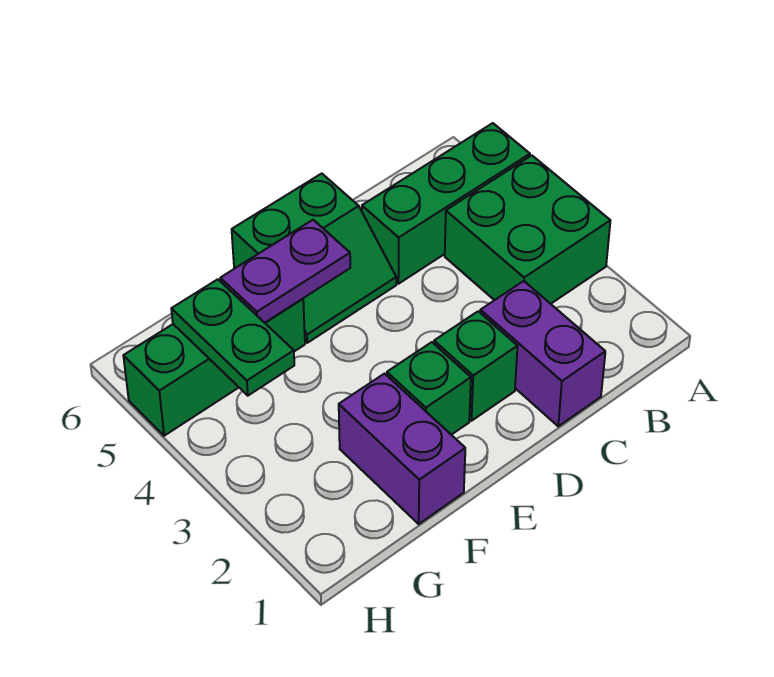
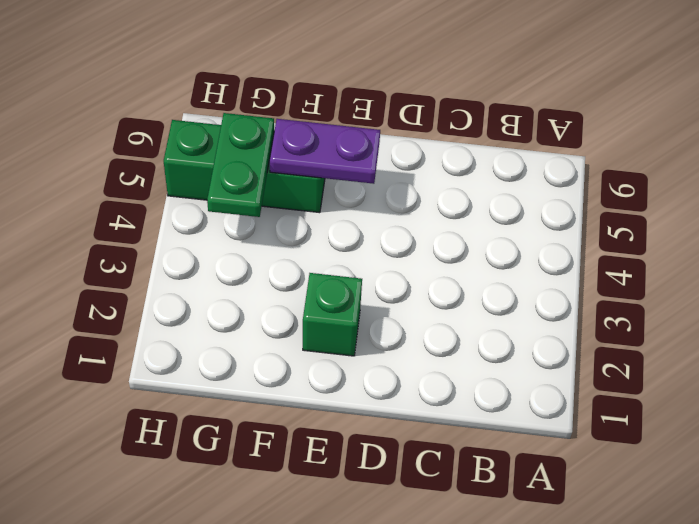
none -> green 2x2 brick [445,156,610,304]
none -> green 1x3 brick [362,123,530,284]

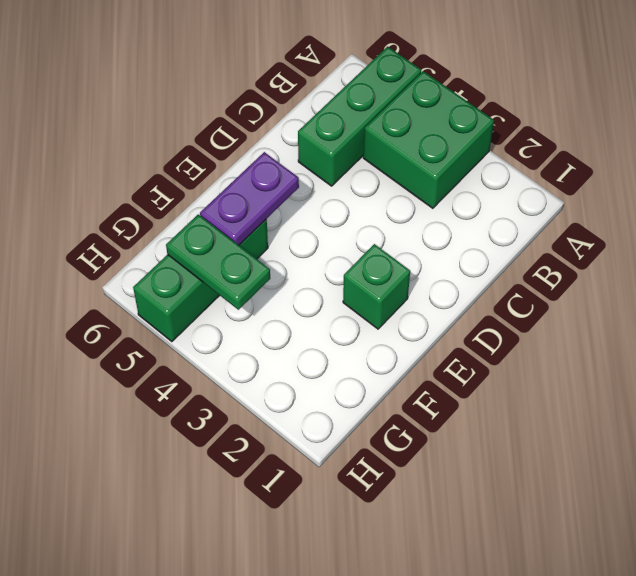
none -> purple 1x2 brick [480,281,605,426]
none -> green 1x1 brick [434,311,518,421]

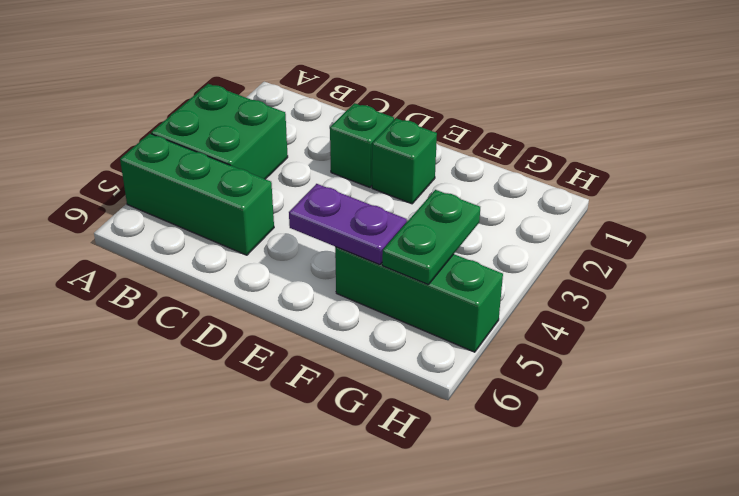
none -> purple 1x2 brick [480,281,605,426]
none -> green 2x2 slope [232,174,396,343]

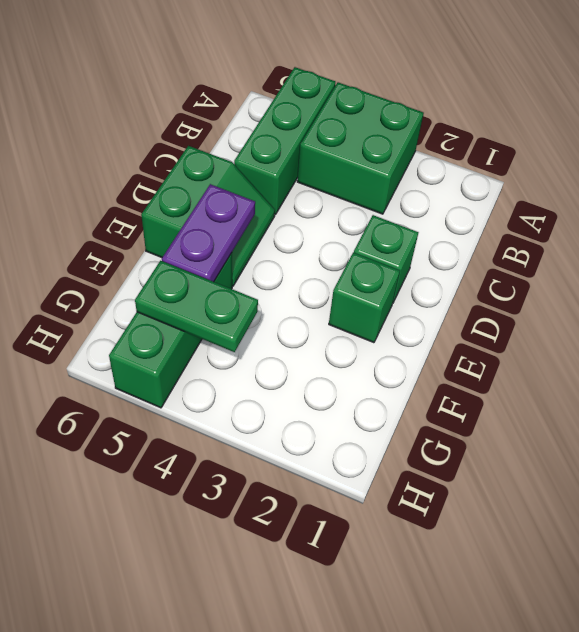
none -> purple 1x2 brick [480,281,605,426]
none -> purple 1x2 brick [339,374,465,524]

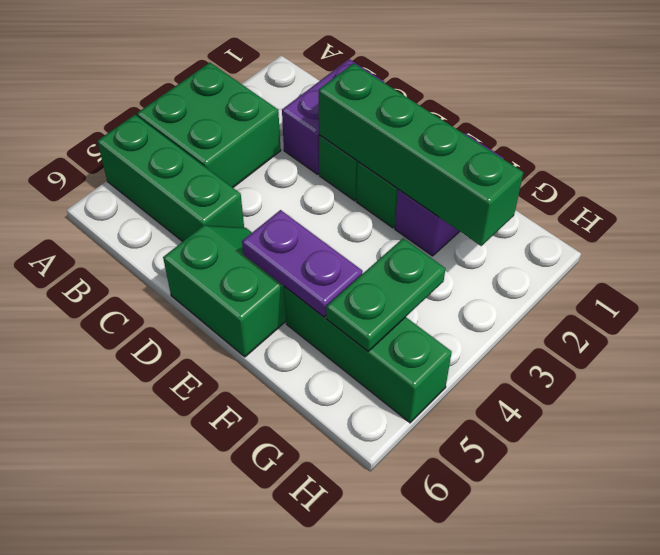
green 1x4 brick [319,63,523,246] -> none

